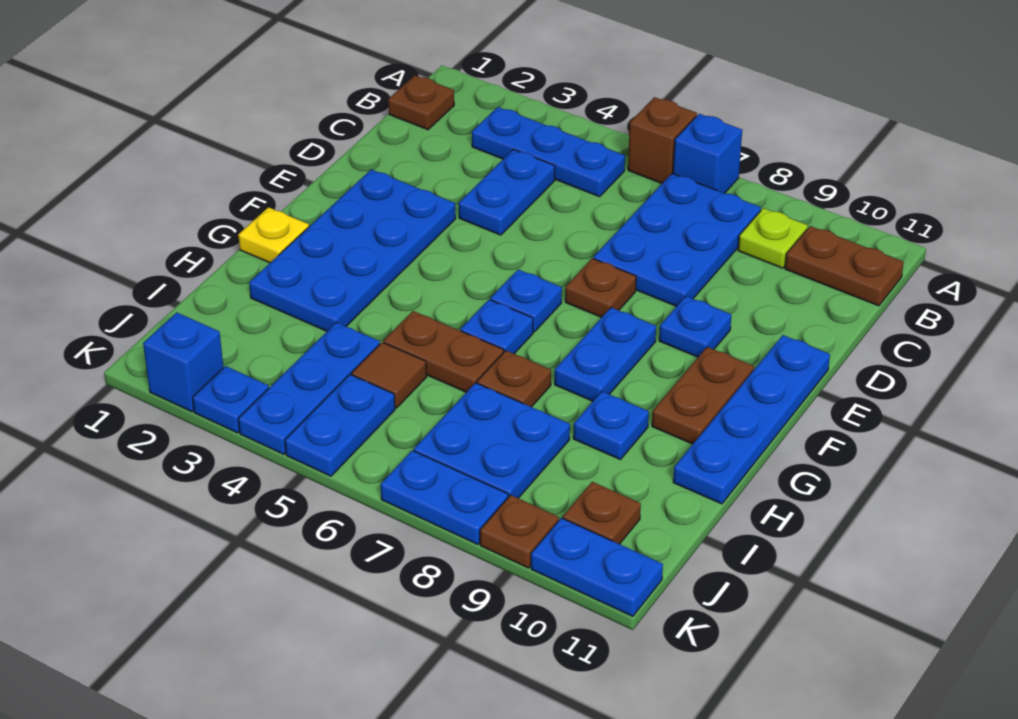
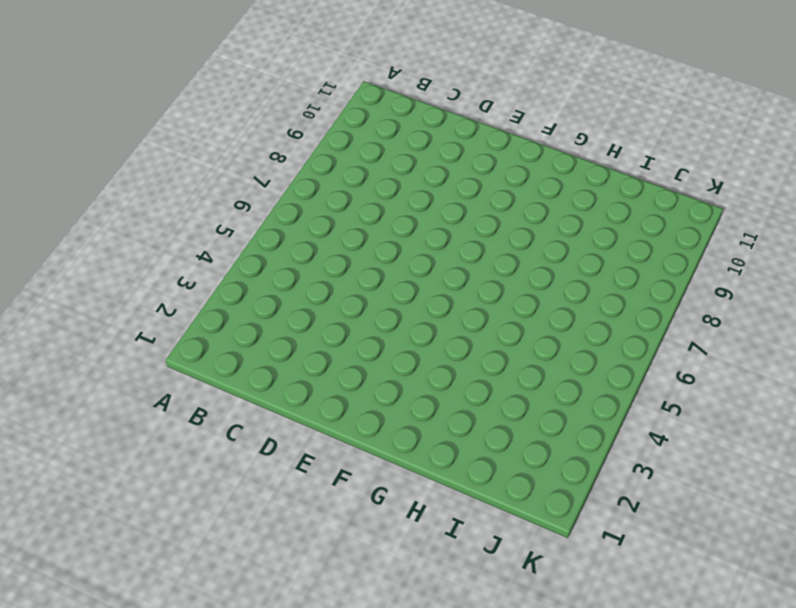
none -> brown 1x1 brick [628,97,697,183]
none -> blue 1x1 brick [673,114,742,193]
none -> brown 1x1 plate [388,75,454,130]
none -> blue 1x3 plate [472,107,625,197]

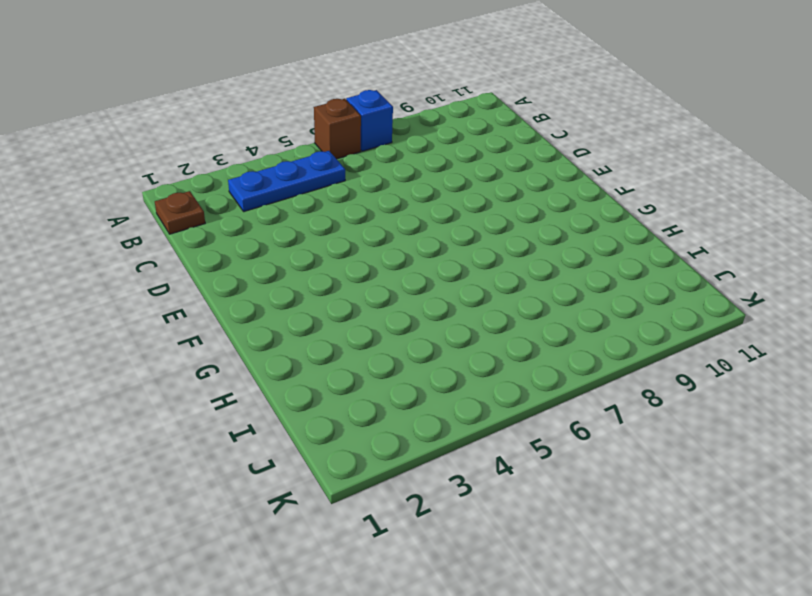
none -> blue 2x3 plate [593,173,761,306]
none -> lime 1x1 plate [738,208,808,268]
none -> brown 1x2 plate [785,226,904,306]
none -> blue 1x2 plate [459,149,555,235]

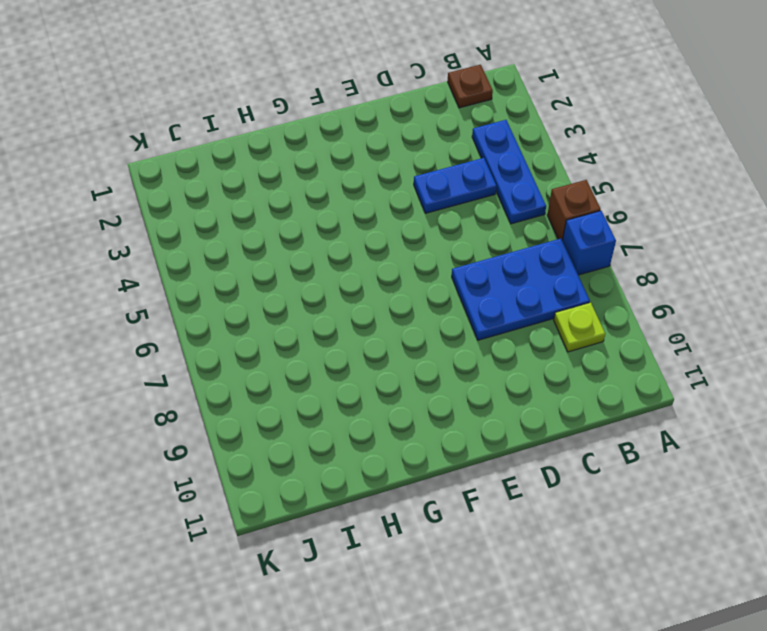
none -> brown 1x2 plate [785,226,904,306]
none -> blue 2x4 plate [249,169,456,331]
none -> brown 1x1 plate [565,258,636,317]
none -> blue 1x1 plate [659,296,731,357]

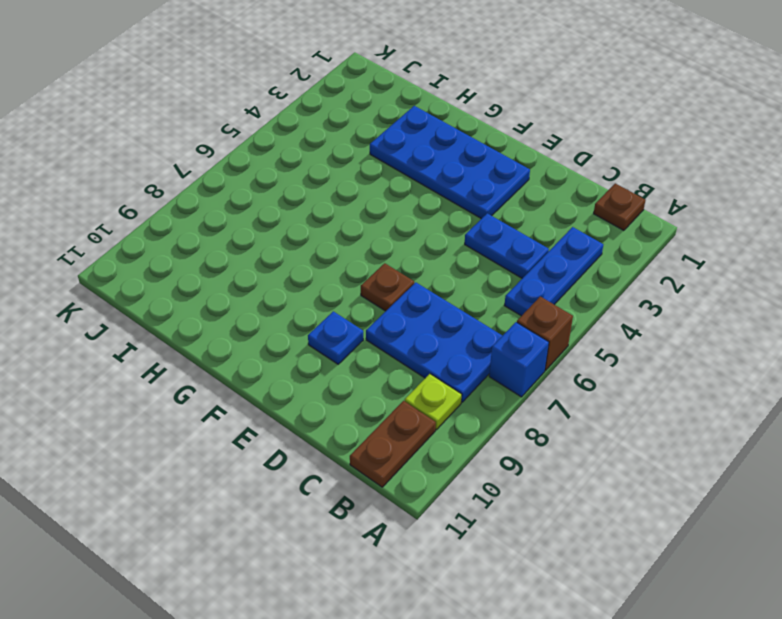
none -> blue 1x4 plate [673,335,830,504]
none -> blue 1x1 plate [490,269,562,332]
none -> blue 1x2 plate [555,308,656,401]
none -> brown 1x2 plate [652,347,754,444]

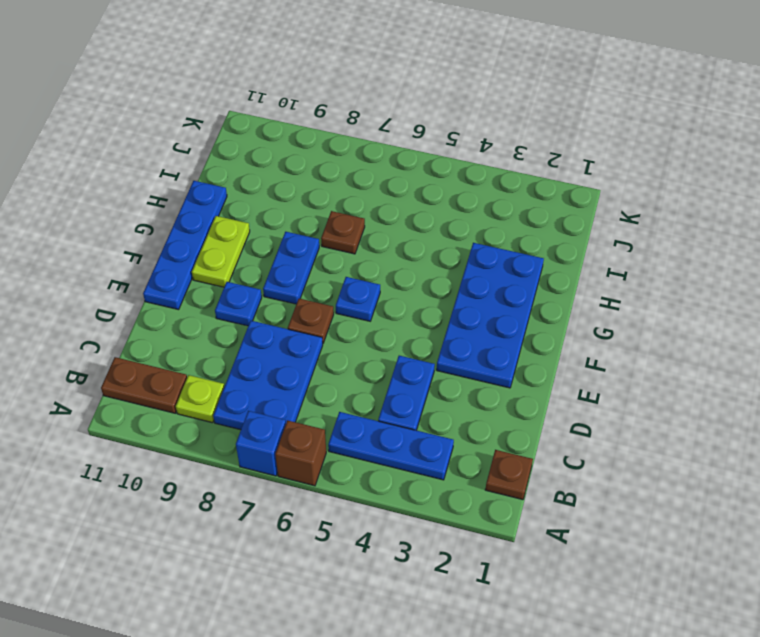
lime 1x2 plate [192,216,250,287] -> brown 1x2 plate [652,347,754,444]
none -> yellow 1x1 plate [238,207,309,263]
none -> blue 1x1 plate [460,300,533,354]
none -> brown 1x2 plate [383,311,504,392]
none -> blue 1x1 plate [573,392,649,460]

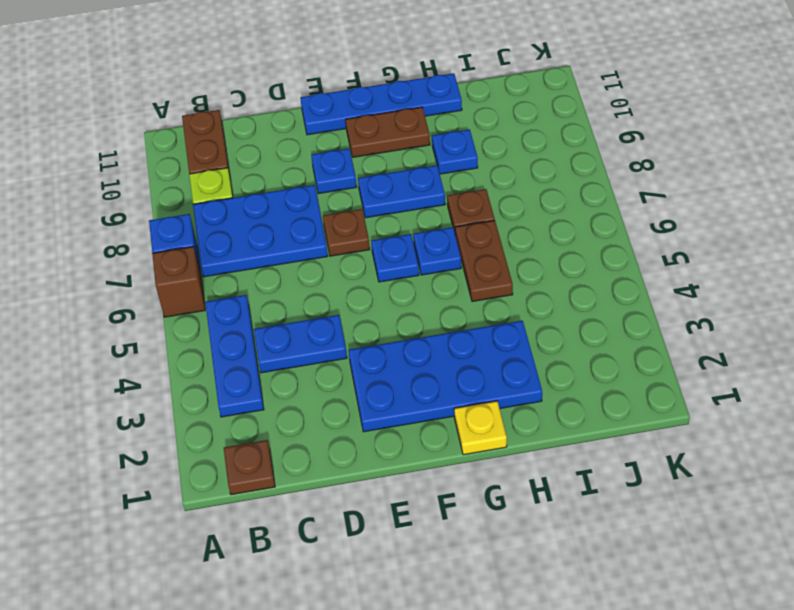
none -> blue 1x3 plate [238,323,380,454]
none -> brown 1x1 tile [352,342,427,408]
none -> blue 2x2 plate [414,383,570,498]
none -> blue 1x2 plate [285,375,395,476]

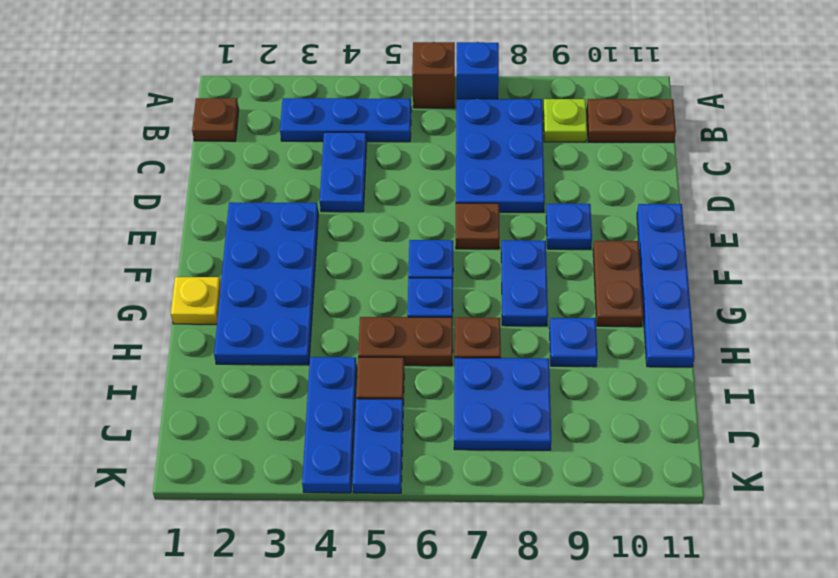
none -> brown 1x1 plate [563,482,641,544]
none -> blue 1x1 brick [143,312,223,412]
none -> blue 1x1 plate [193,366,269,433]
none -> blue 1x2 plate [381,451,508,544]

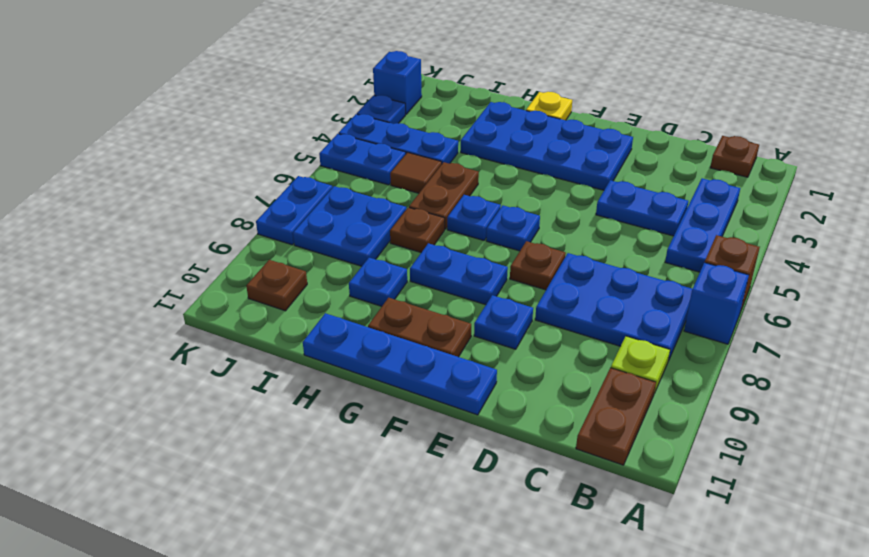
none -> brown 1x1 plate [480,495,559,568]
none -> blue 1x2 plate [531,518,663,617]

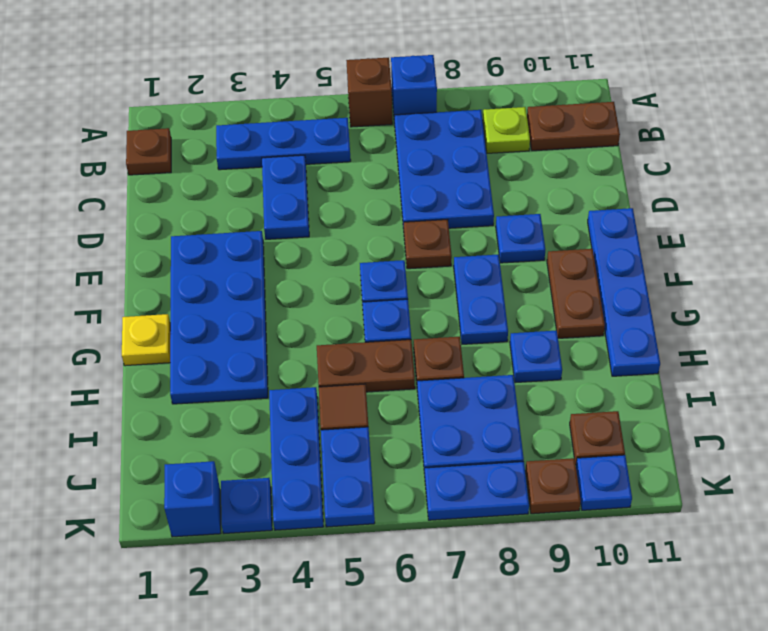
blue 1x1 plate [576,455,632,510] -> blue 1x2 plate [531,518,663,617]

